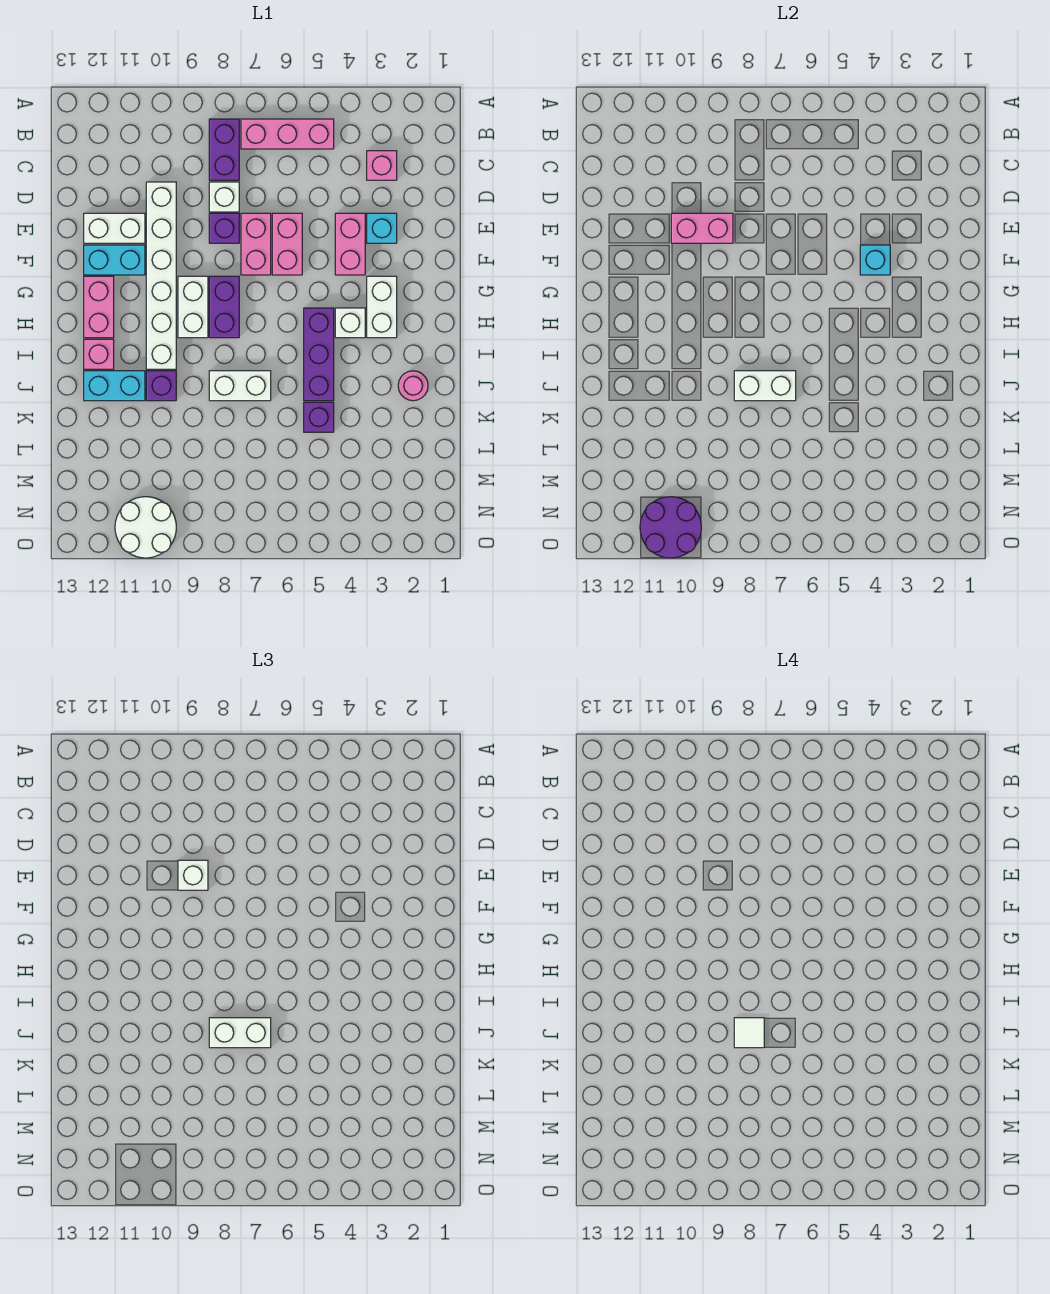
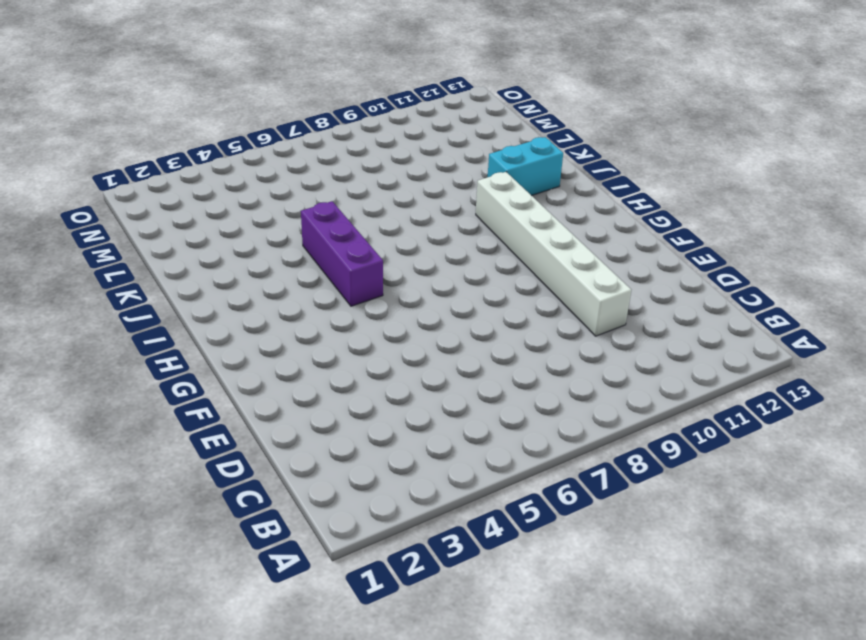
none -> pink 1x3 brick [241,119,334,149]
none -> purple 1x2 brick [209,119,239,180]
none -> pink 1x1 brick [367,151,397,180]
none -> white 1x1 brick [209,182,239,212]

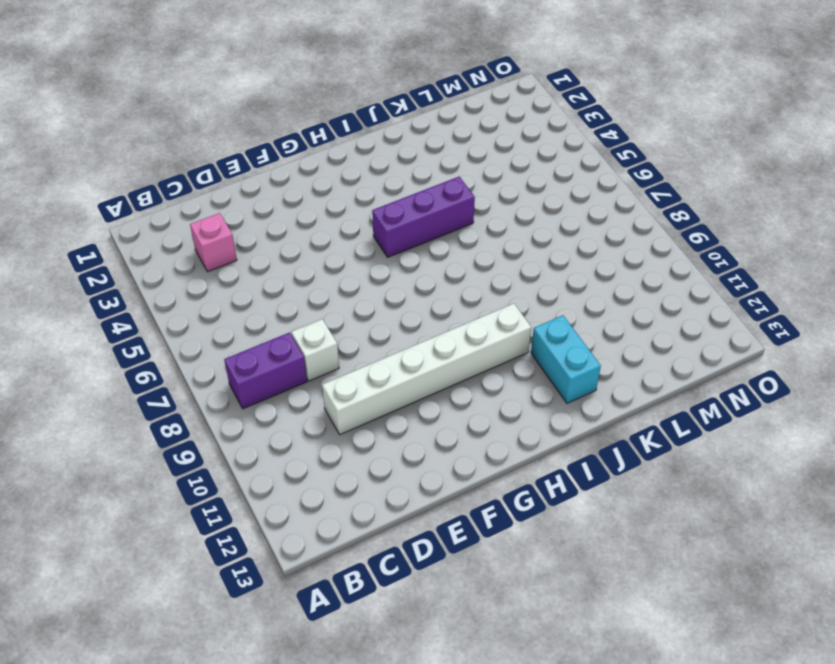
none -> pink 1x3 brick [241,119,334,149]
none -> cyan 1x1 brick [367,213,397,243]
none -> pink 1x2 brick [335,213,365,275]
none -> pink 1x2 brick [272,213,302,275]

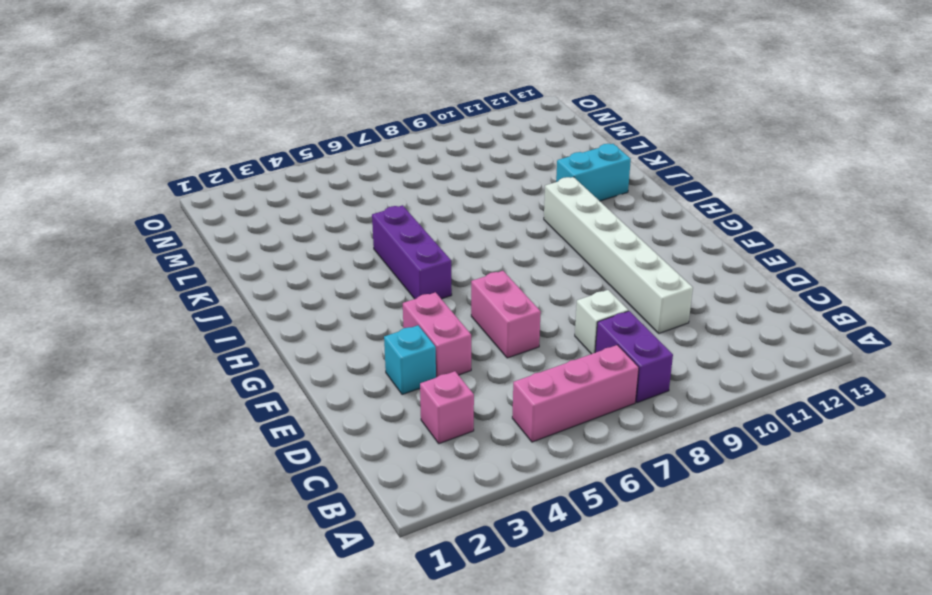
none -> pink 1x2 brick [241,213,271,275]
none -> purple 1x1 brick [209,213,239,243]
none -> white 1x2 brick [84,213,145,243]
none -> cyan 1x2 brick [84,245,145,275]

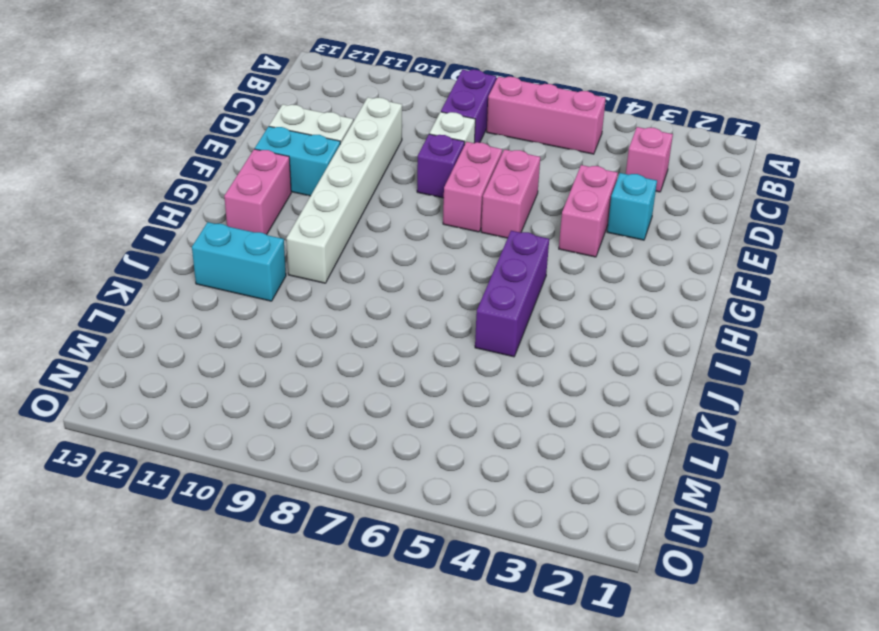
none -> white 1x2 brick [367,276,397,338]
none -> purple 1x2 brick [209,276,239,338]
none -> white 1x2 brick [178,276,208,338]
none -> white 1x1 brick [335,308,365,338]

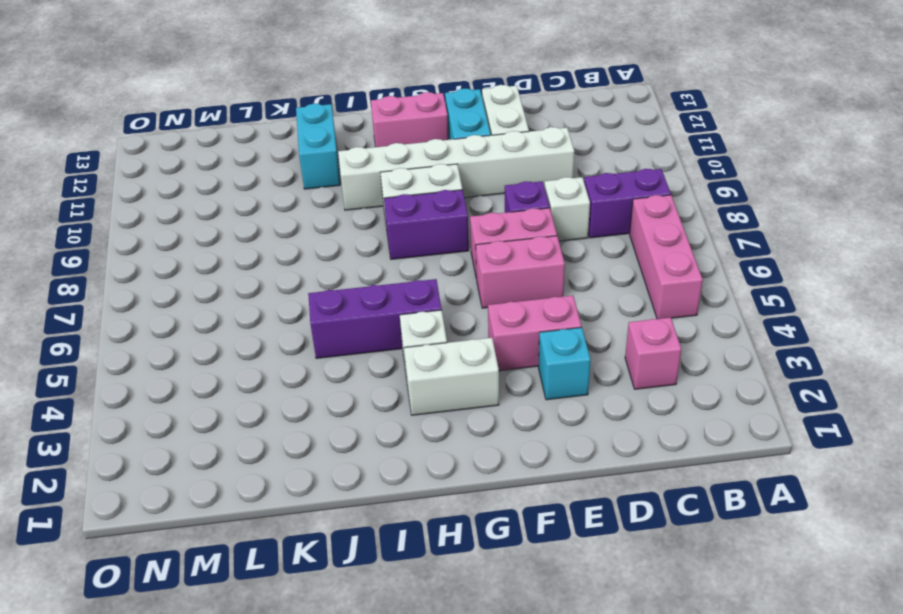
none -> pink 1x1 brick [84,339,114,369]
none -> pink 1x1 round brick [398,371,428,401]
none -> white 1x2 brick [209,371,271,401]
none -> purple 1x1 brick [146,371,176,401]

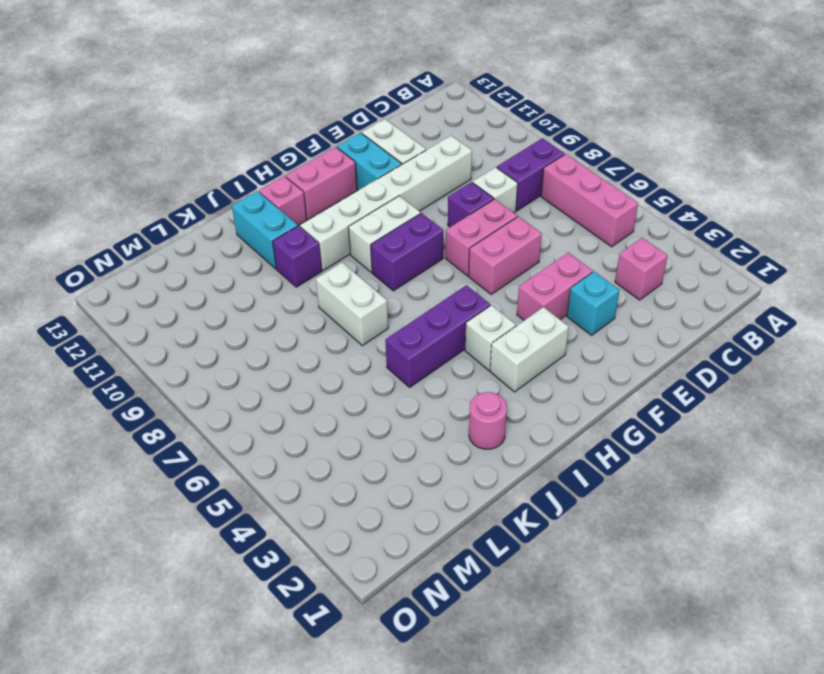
none -> purple 1x1 brick [304,402,334,432]
none -> white 2x2 round brick [115,497,176,558]
none -> pink 1x2 brick [671,213,733,243]
none -> cyan 1x1 brick [860,245,890,275]

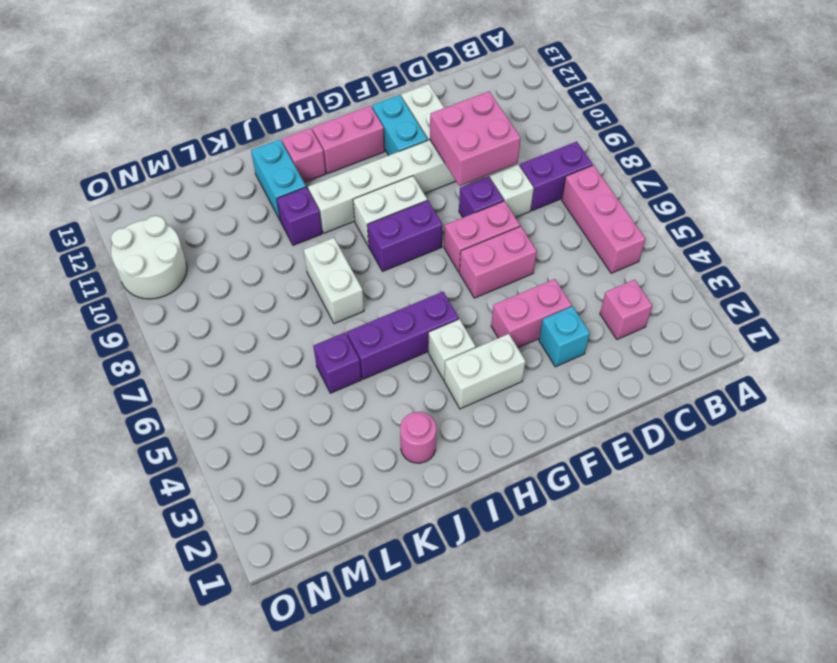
pink 2x2 brick [430,91,521,186] -> pink 1x2 brick [671,213,733,243]
none -> cyan 1x1 brick [860,245,890,275]
none -> white 1x2 brick [734,371,796,401]
none -> purple 2x2 round brick [640,497,701,558]
none -> white 1x1 brick [178,860,208,890]

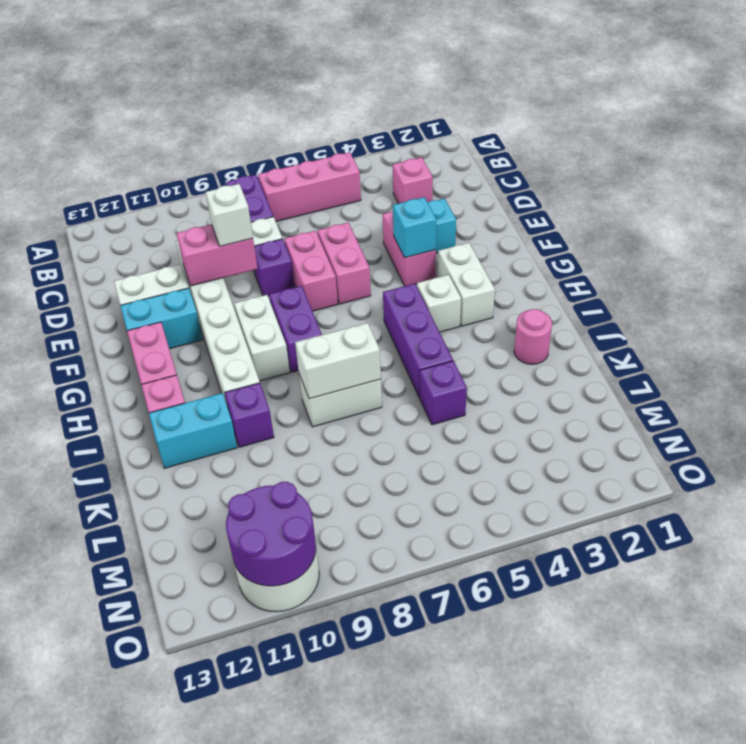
none -> white 1x2 brick [209,1018,271,1048]
none -> white 1x1 tile [734,1018,764,1048]

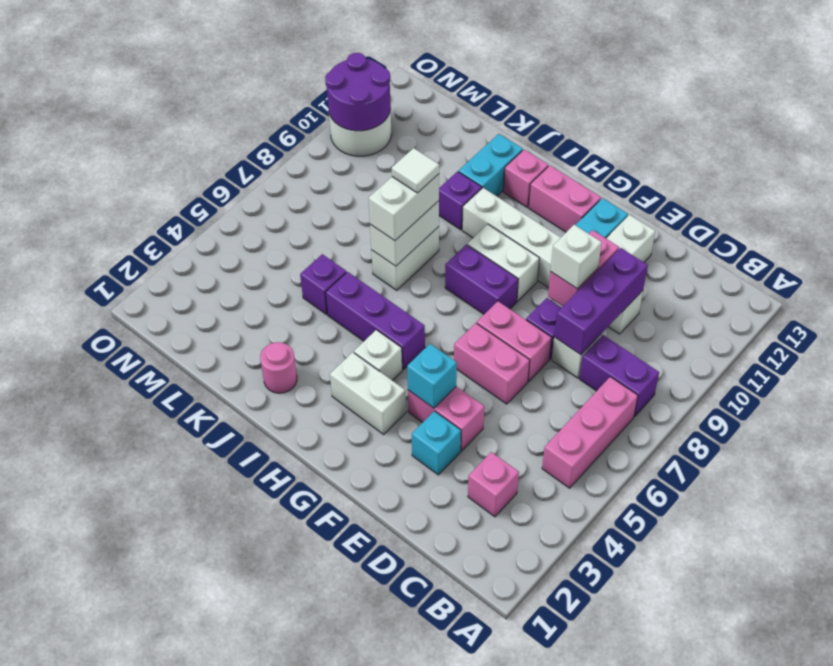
purple 1x3 brick [554,248,648,355] -> none

